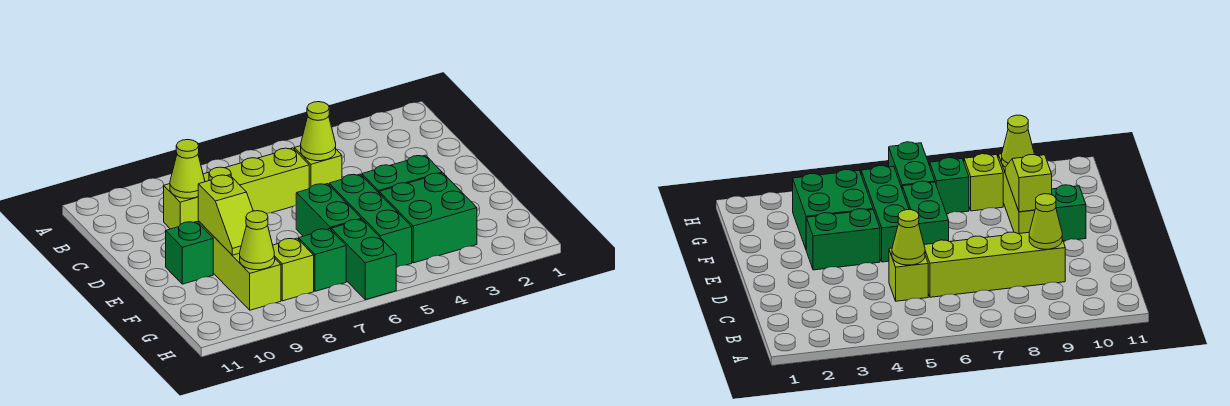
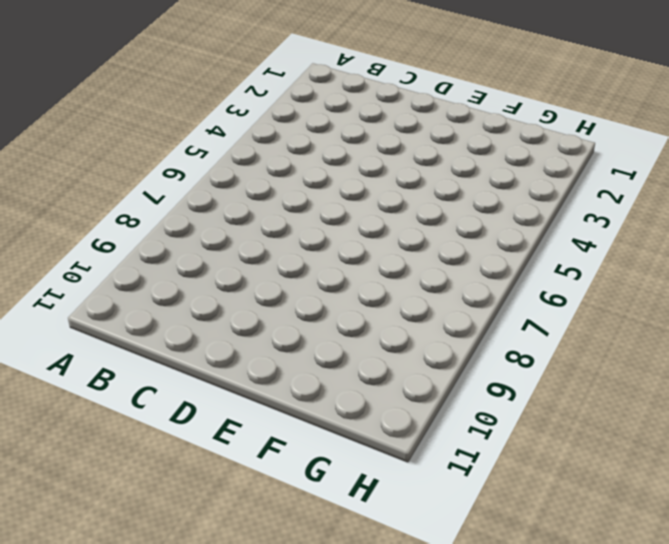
none -> lime 1x1 brick [294,146,342,189]
none -> lime 1x4 brick [164,148,309,229]
none -> green 1x2 brick [362,155,442,193]

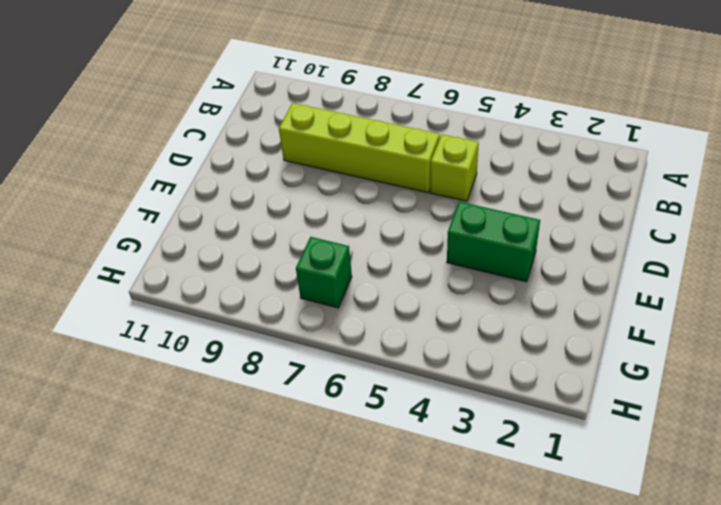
none -> green 1x3 brick [329,174,412,268]
none -> green 1x2 brick [296,184,362,236]
none -> lime 1x3 brick [198,221,281,310]

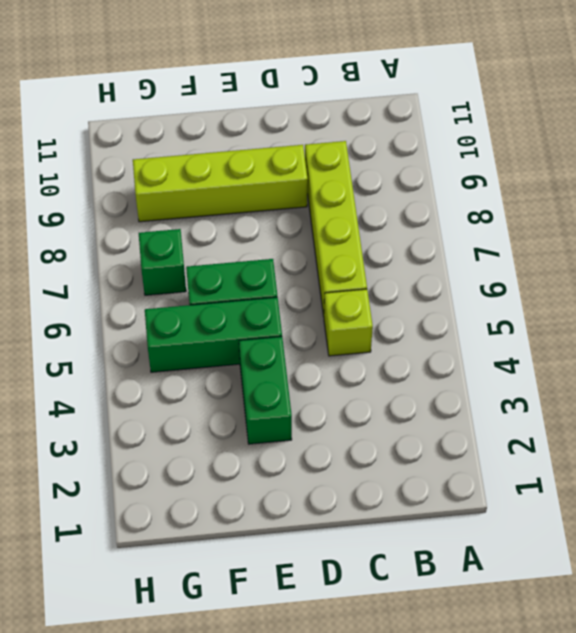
lime 1x4 brick [133,145,308,222] -> lime 1x3 brick [198,221,281,310]
none -> green 1x1 brick [166,222,213,284]
none -> green 2x2 brick [379,173,477,263]
none -> green 1x2 brick [331,219,396,300]

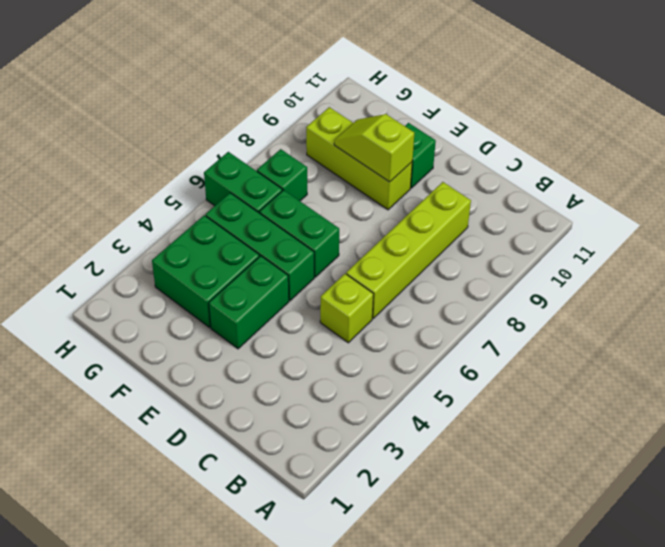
none -> lime 1x1 brick [273,238,314,301]
none -> lime 1x1 cone [301,102,336,161]
none -> lime 1x1 cone [170,140,205,198]

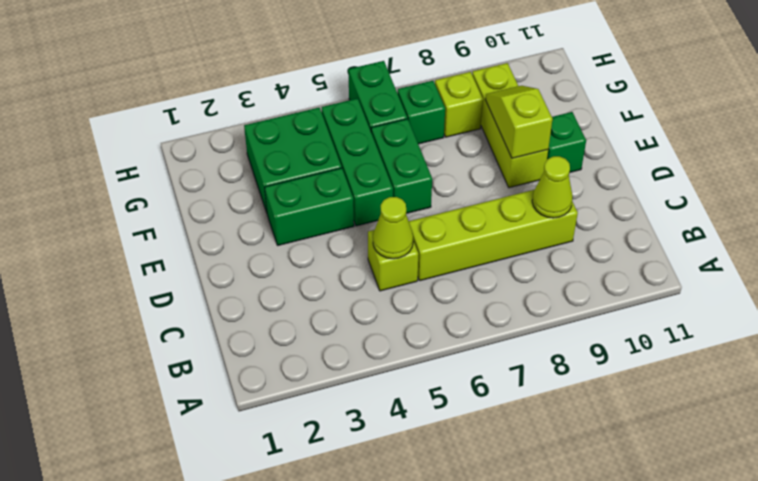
none -> lime 1x1 cone [240,211,275,270]

